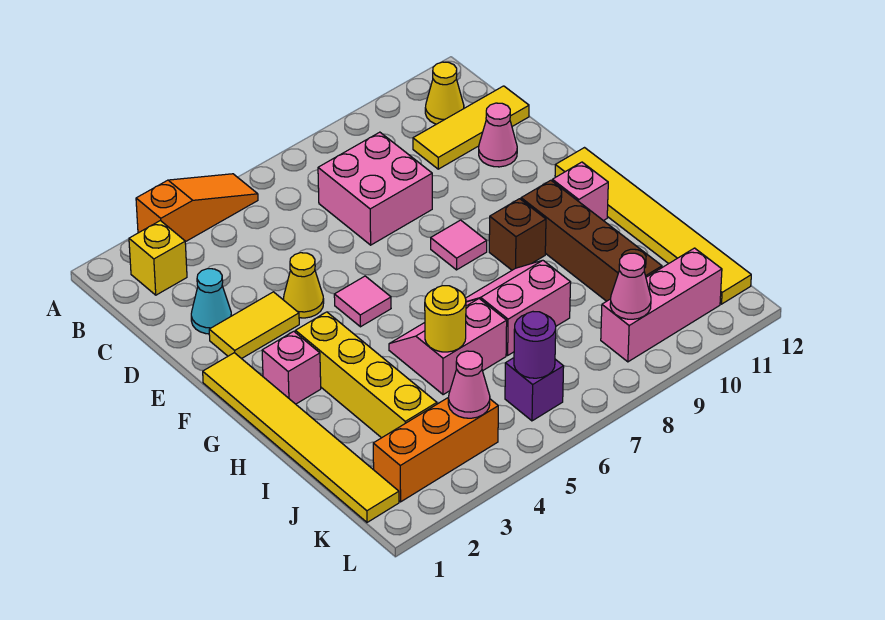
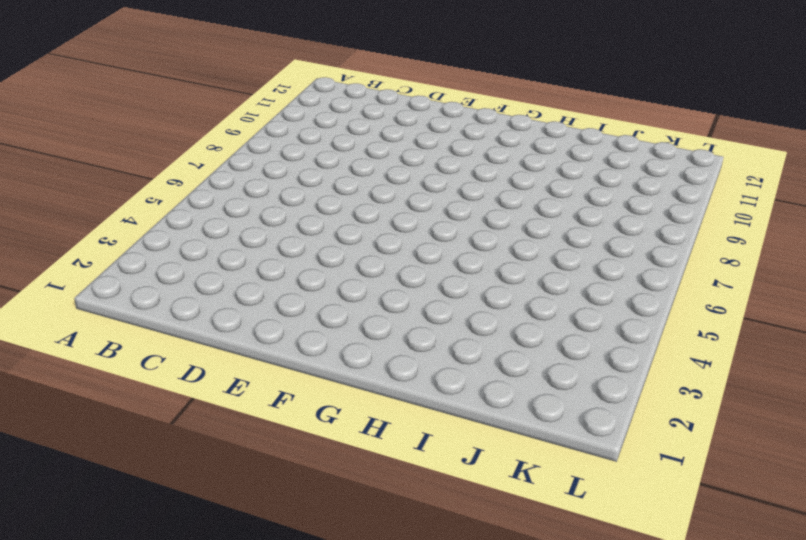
none -> orange 1x3 slope [136,174,258,242]
none -> yellow 1x1 brick [129,221,187,295]
none -> yellow 1x1 cone [425,62,464,124]

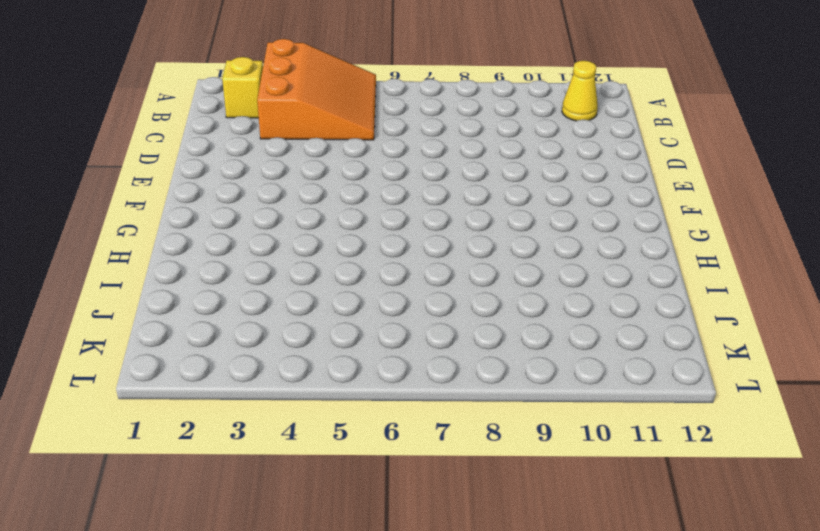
orange 3x3 slope [257,39,376,140] -> orange 1x3 slope [136,174,258,242]
none -> pink 2x2 brick [318,132,432,245]
none -> yellow 1x3 tile [413,86,529,169]
none -> cyan 1x1 cone [191,269,232,334]

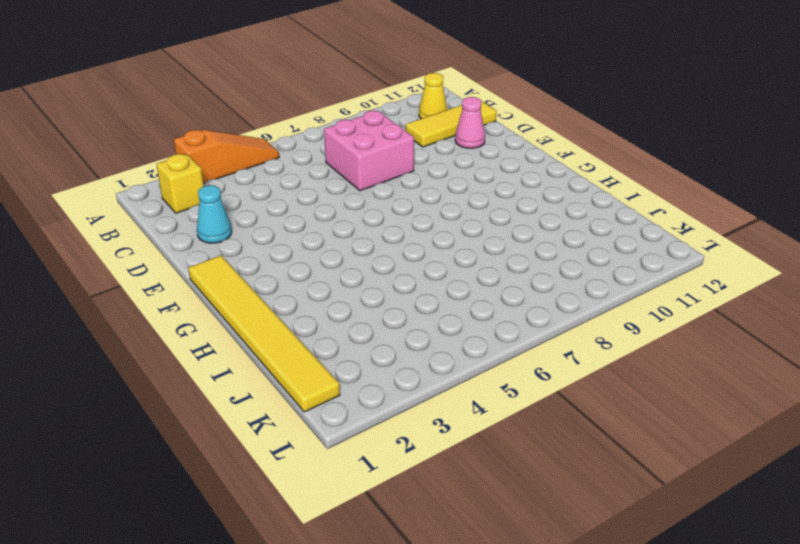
none -> yellow 1x2 tile [209,292,299,359]
none -> yellow 1x1 cone [283,253,324,318]
none -> pink 1x1 tile [334,276,391,327]

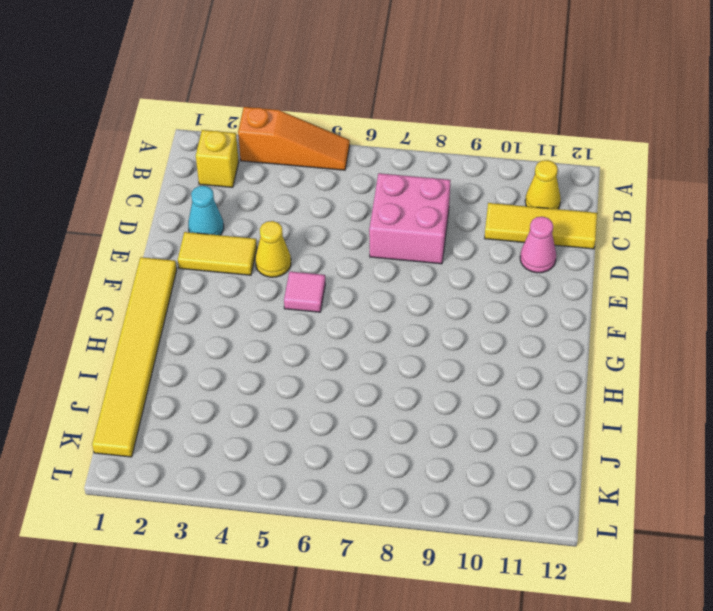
none -> pink 1x1 tile [431,220,487,270]
none -> yellow 1x6 tile [555,148,751,304]
none -> pink 1x1 brick [262,331,321,404]

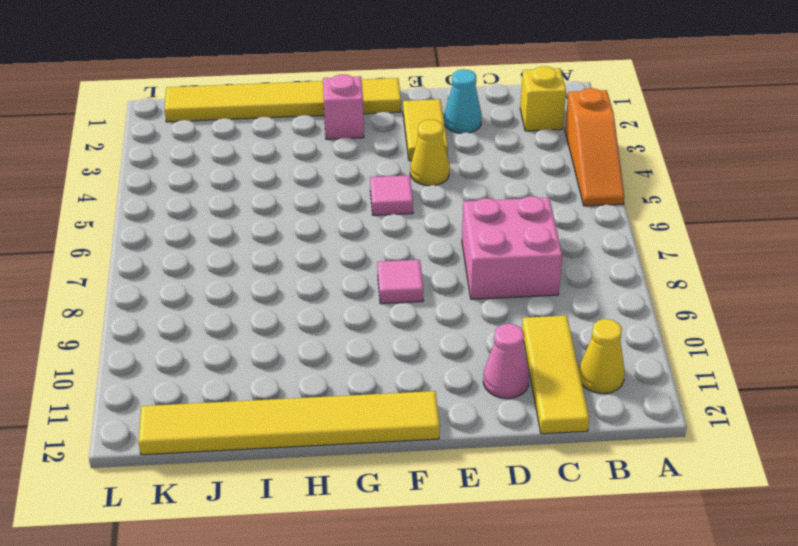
none -> yellow 1x4 brick [295,312,437,438]
none -> brown 1x1 brick [489,199,546,270]
none -> brown 1x4 brick [521,180,662,301]

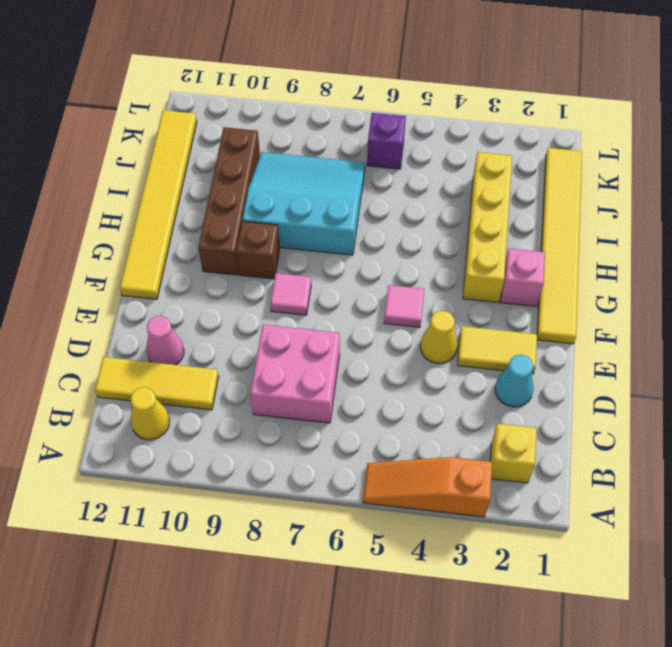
cyan 3x3 slope [242,152,365,255] -> pink 2x2 slope [465,260,571,355]
none -> pink 1x1 brick [552,162,608,221]
none -> pink 2x2 slope [389,299,507,395]
none -> orange 1x3 brick [373,397,498,502]

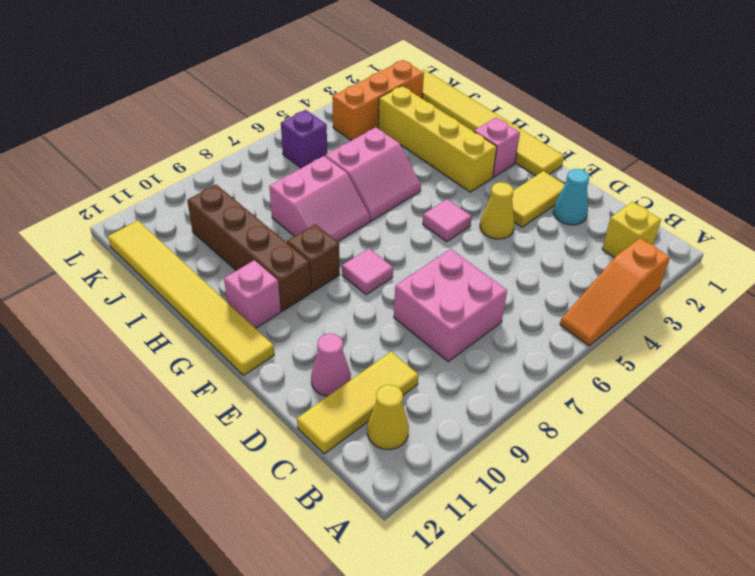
none -> pink 1x3 brick [601,248,722,362]
none -> yellow 1x1 round brick [425,286,466,352]
none -> pink 1x1 cone [448,351,490,418]

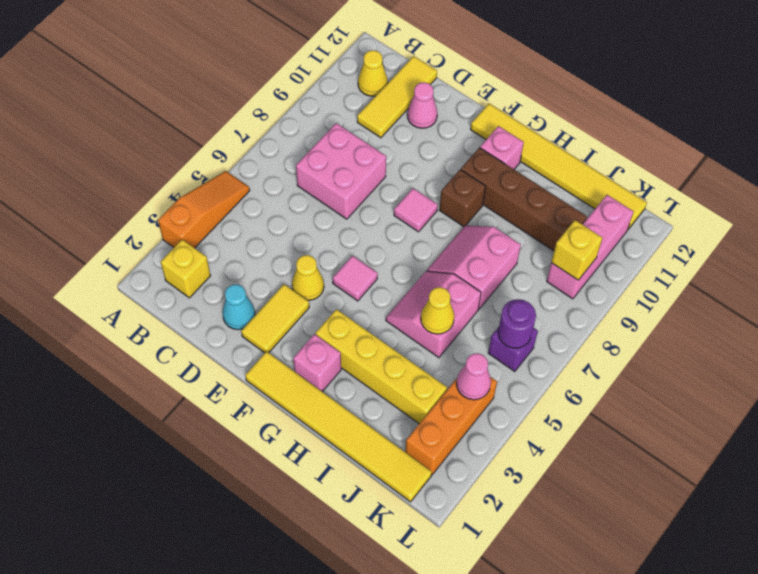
yellow 1x1 cone [421,287,454,334] -> yellow 1x1 round brick [425,286,466,352]
yellow 1x1 brick [551,220,602,280] -> pink 1x1 cone [610,253,651,319]

